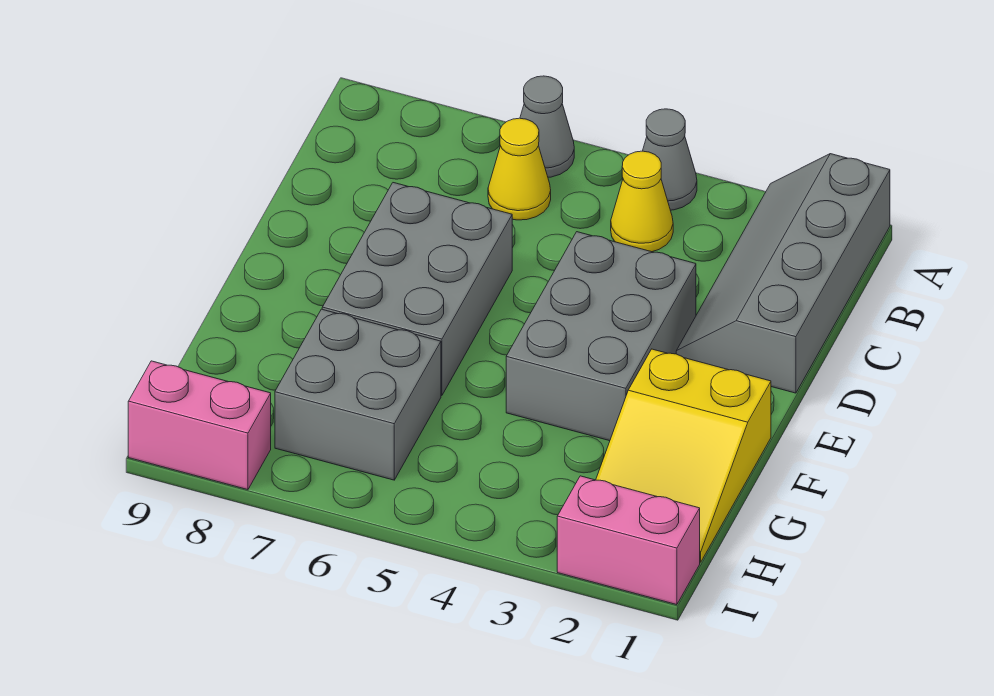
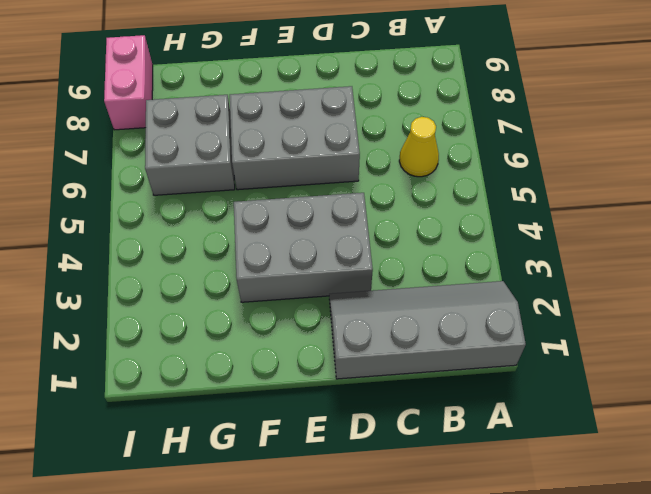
none -> grey 1x1 cone [643,109,697,210]
none -> grey 1x1 cone [520,76,574,177]

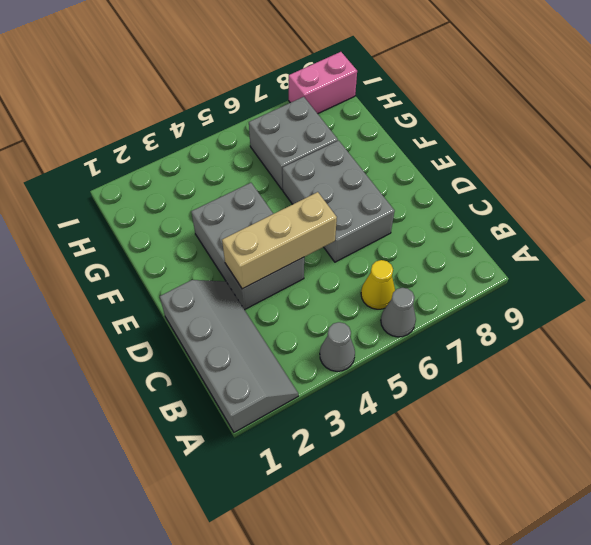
tan 1x3 brick [222,192,337,289] -> none
none -> yellow 1x1 cone [611,151,673,252]
none -> yellow 2x3 slope [596,349,771,562]

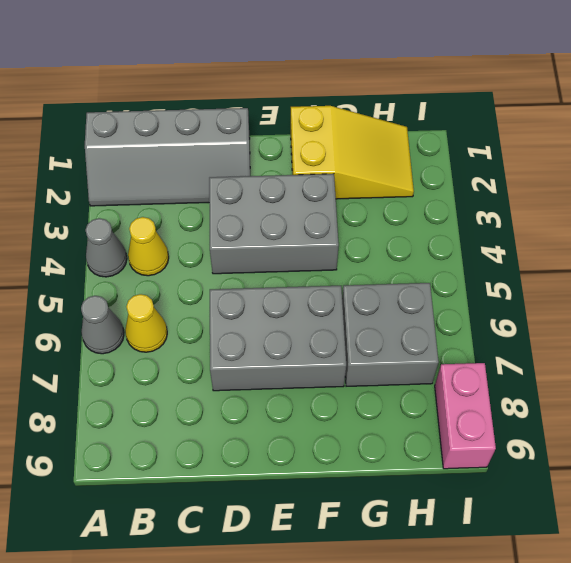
none -> pink 1x2 brick [557,476,700,605]

